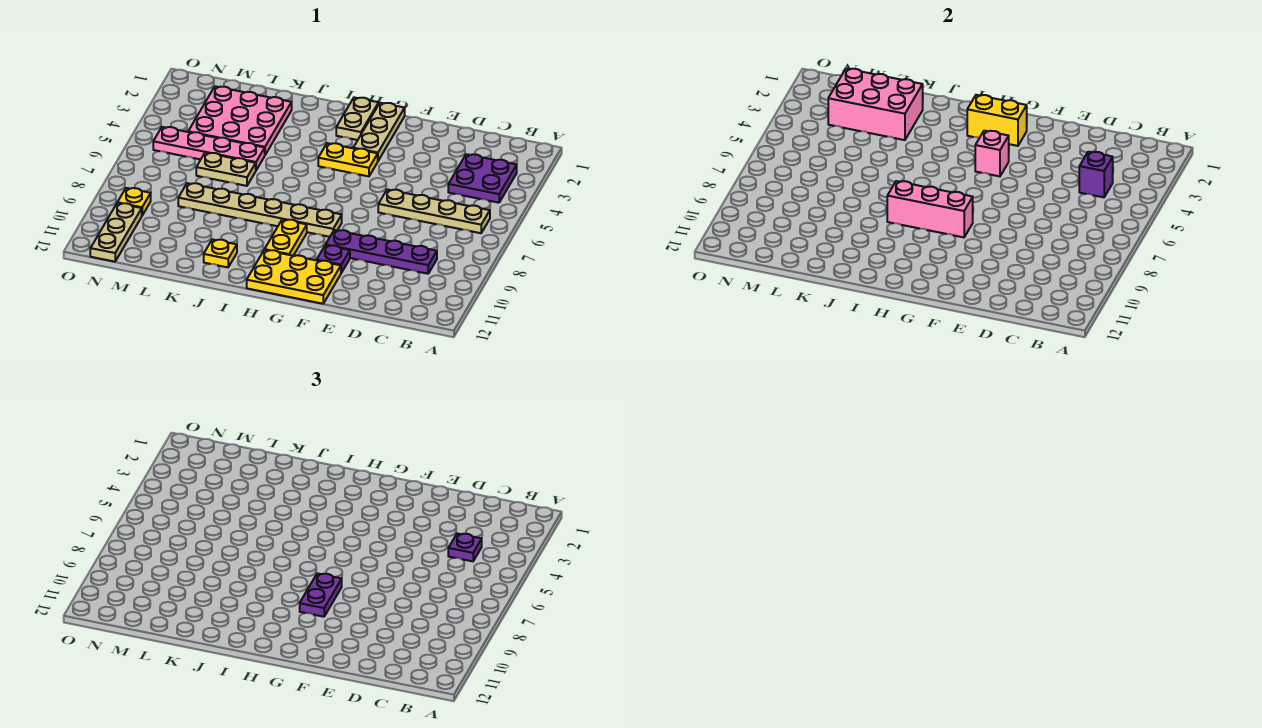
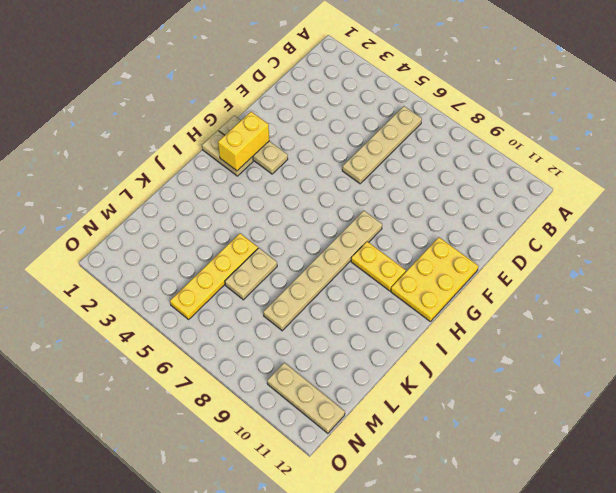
yellow 1x4 plate [170,233,258,319] -> pink 1x4 plate [153,127,265,170]
none -> purple 2x2 plate [448,154,517,203]
none -> purple 1x4 plate [326,230,437,274]
none -> purple 1x1 plate [317,245,350,273]

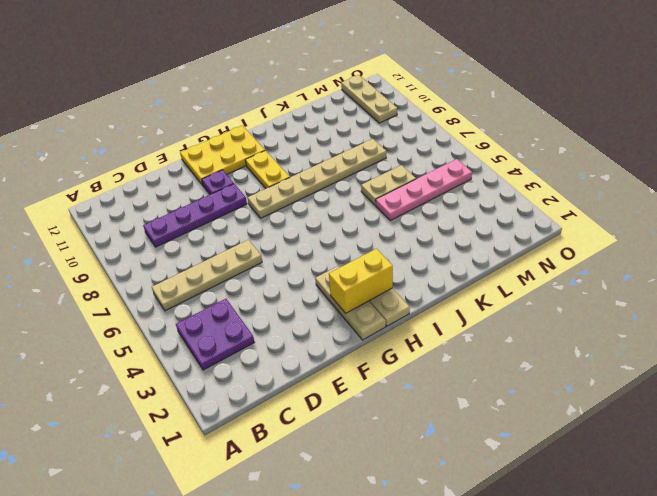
none -> yellow 1x2 plate [318,143,378,176]
none -> yellow 1x1 plate [204,239,237,267]
none -> pink 3x3 plate [188,86,292,155]

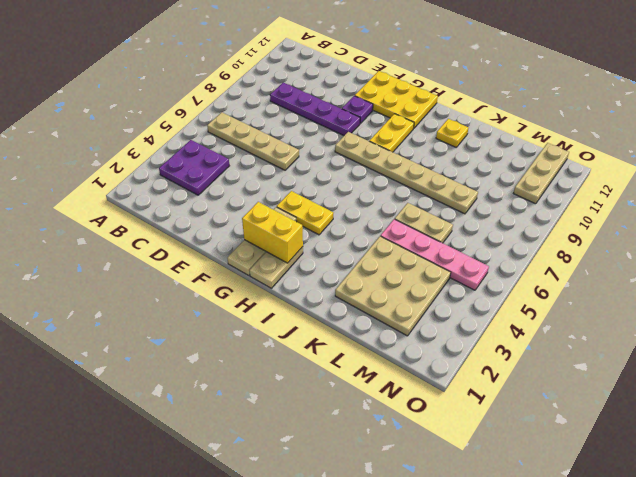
tan 3x3 plate [335,236,451,336] -> pink 3x3 plate [188,86,292,155]
none -> yellow 1x1 plate [117,188,151,215]
none -> purple 1x1 brick [1079,152,1113,197]
none -> pink 1x1 brick [975,131,1009,176]

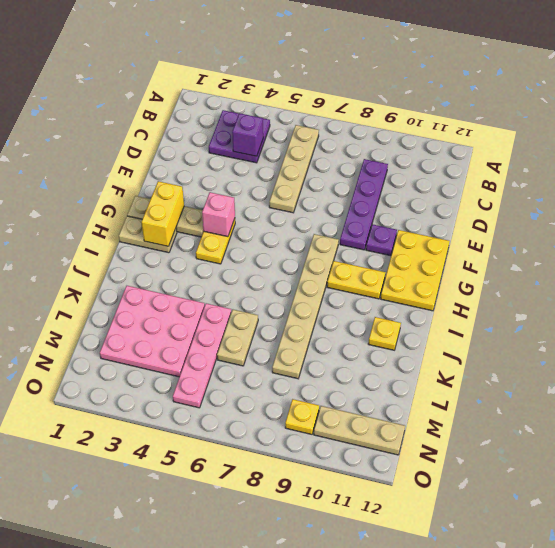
none -> pink 1x3 brick [887,181,973,237]
none -> pink 2x3 brick [828,69,923,140]
none -> purple 1x1 plate [448,533,482,561]

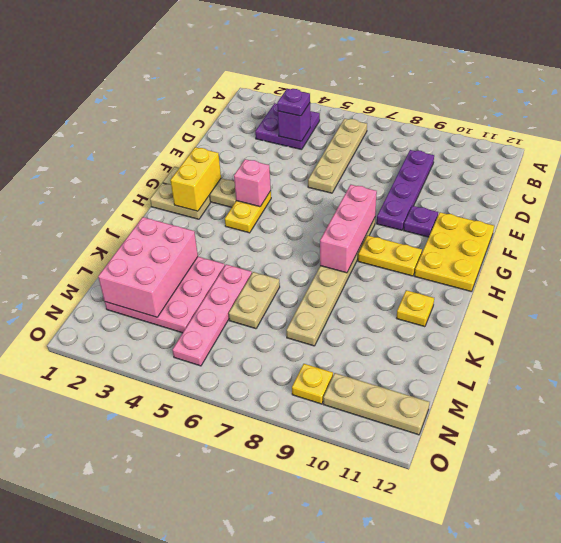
none -> purple 1x2 plate [300,573,342,617]

